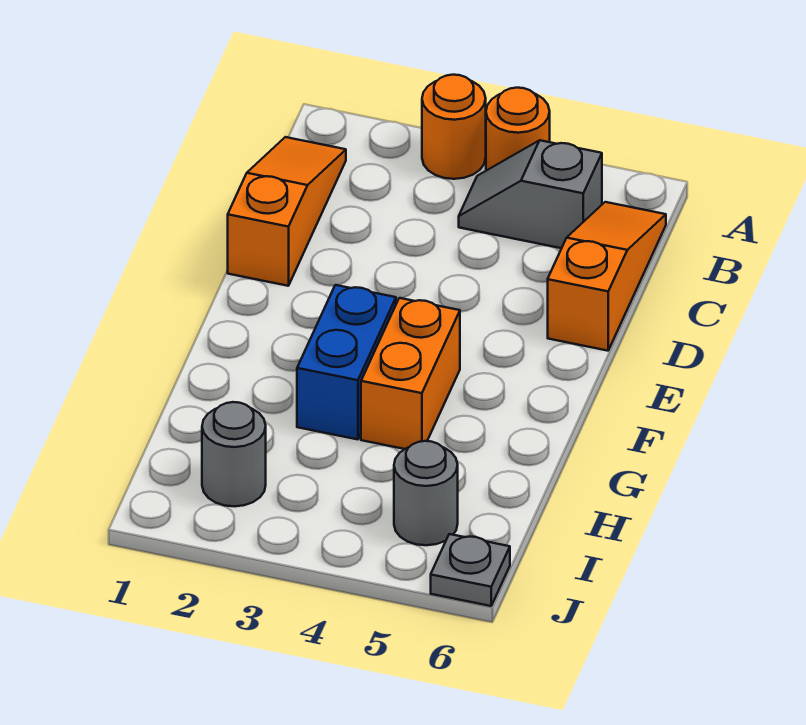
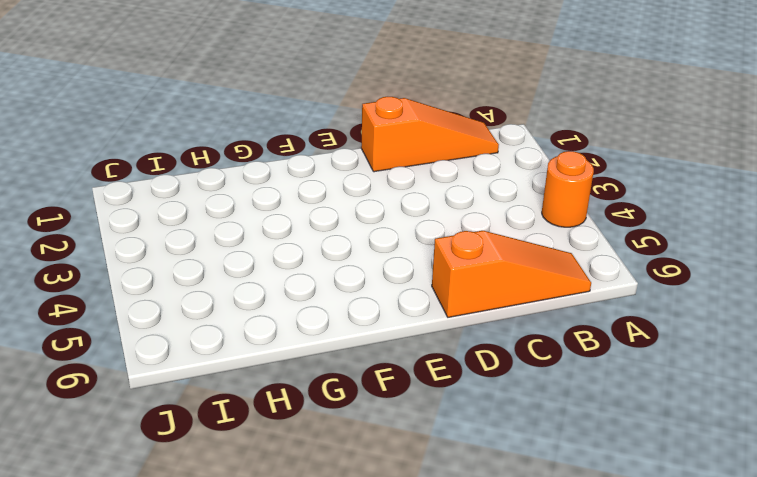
none -> orange 1x1 round brick [422,75,486,179]
none -> grey 1x2 slope [459,140,602,248]

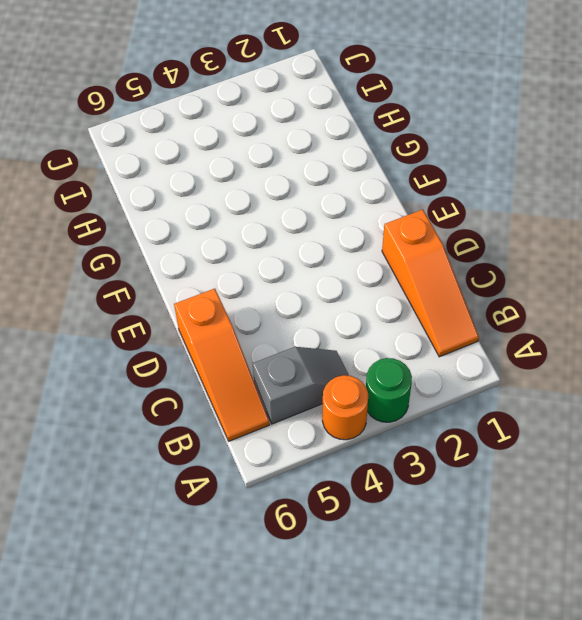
green 1x1 round brick [366,358,412,422] -> orange 1x1 round brick [422,75,486,179]
none -> blue 1x2 brick [297,285,396,439]
none -> orange 1x2 brick [361,298,460,449]

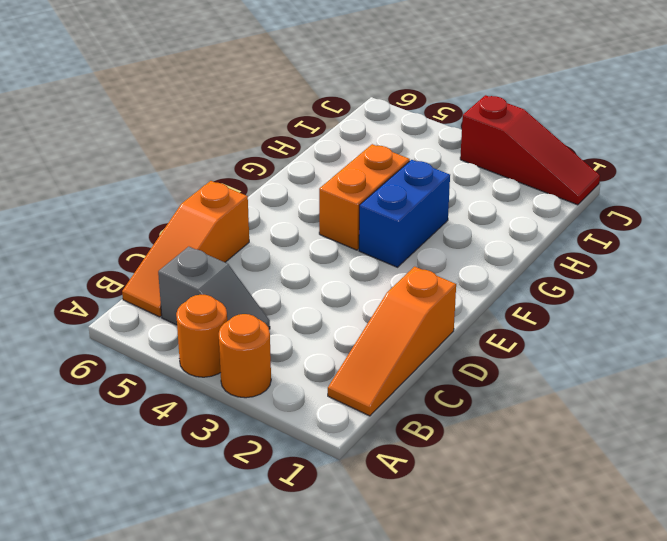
red 1x3 slope [460,95,600,205] -> none
none -> grey 1x1 round brick [202,402,266,506]
none -> grey 1x1 round brick [394,441,458,545]

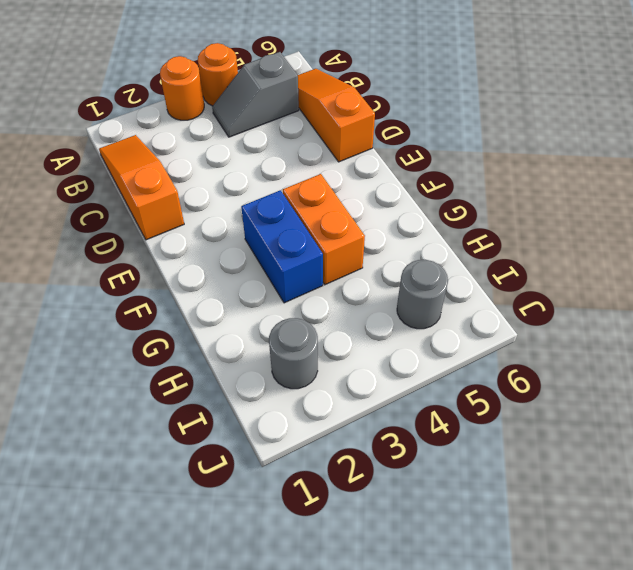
none -> grey 1x1 plate [431,534,510,606]

